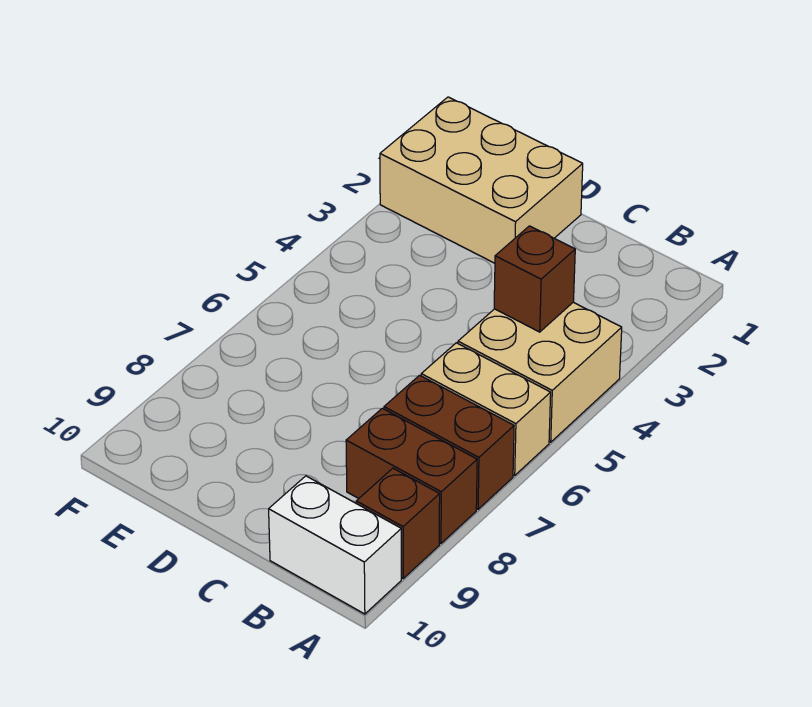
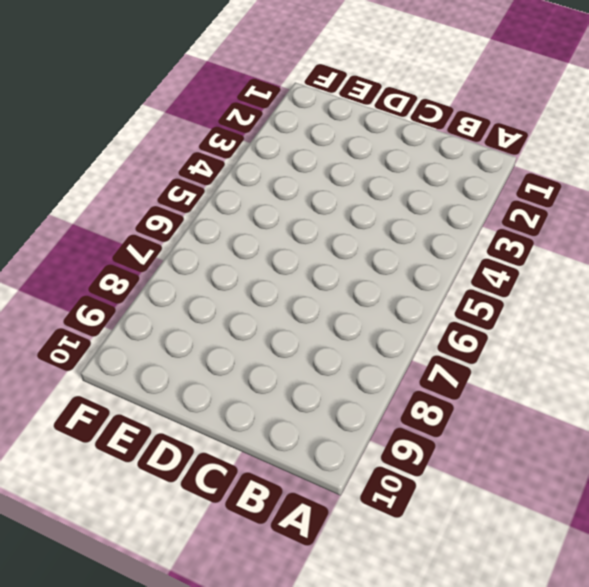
none -> tan 2x2 brick [458,302,622,442]
none -> tan 1x2 brick [421,343,551,475]

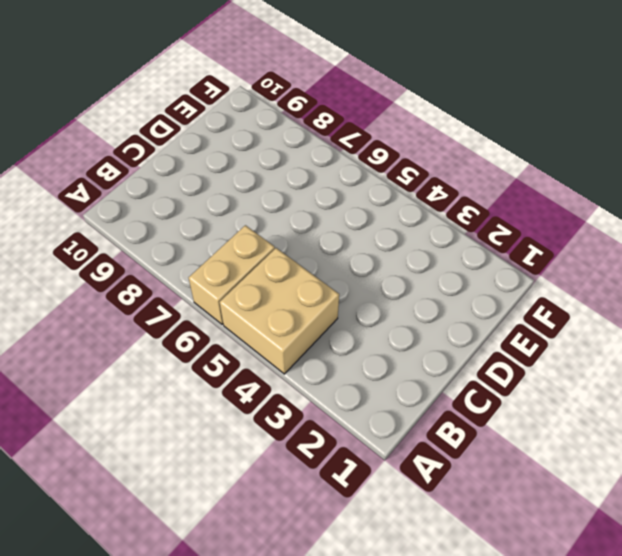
none -> brown 1x2 brick [384,375,514,509]
none -> brown 1x2 brick [346,408,477,544]

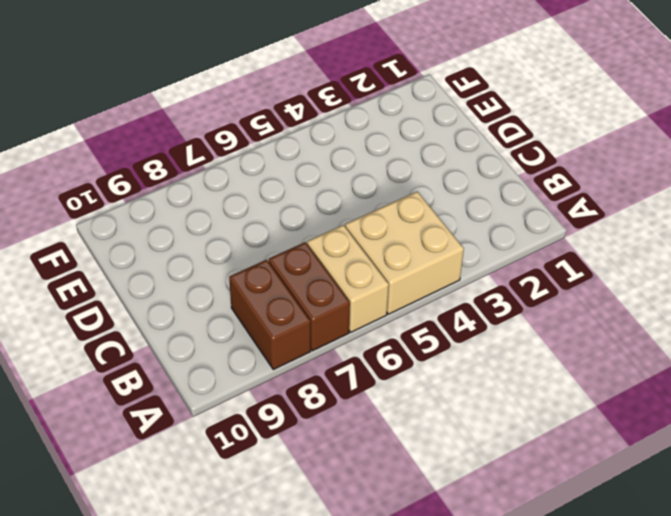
none -> brown 1x1 brick [356,468,440,578]
none -> white 1x2 brick [269,476,401,614]

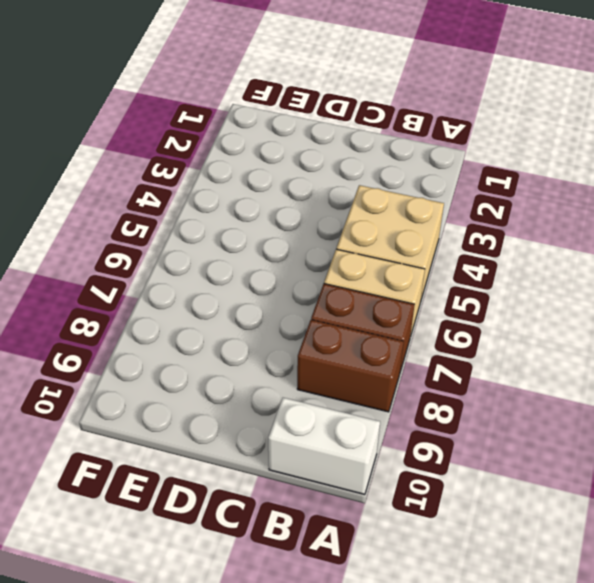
none -> brown 1x1 brick [356,468,440,578]
none -> tan 2x3 brick [380,97,583,263]

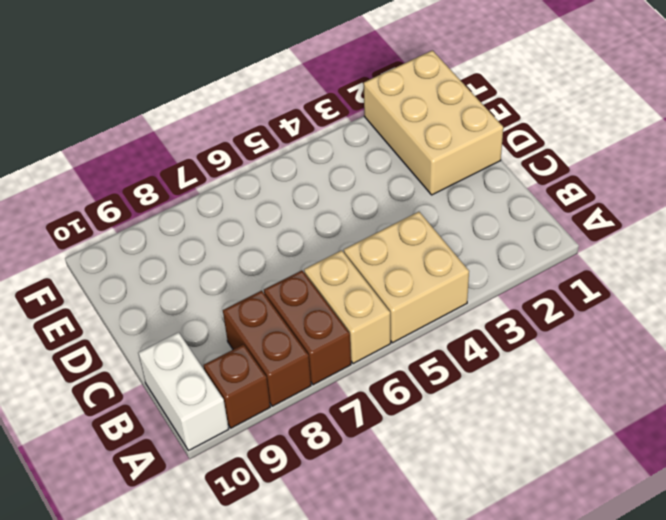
none -> brown 1x1 brick [494,226,575,332]

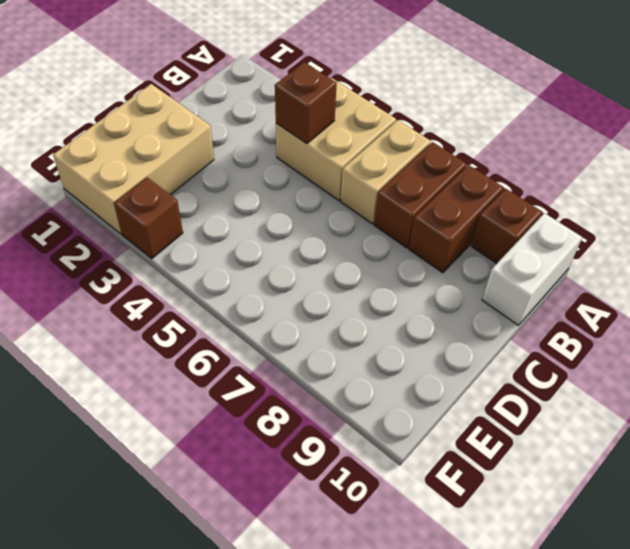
brown 1x1 brick [114,177,183,259] -> none

